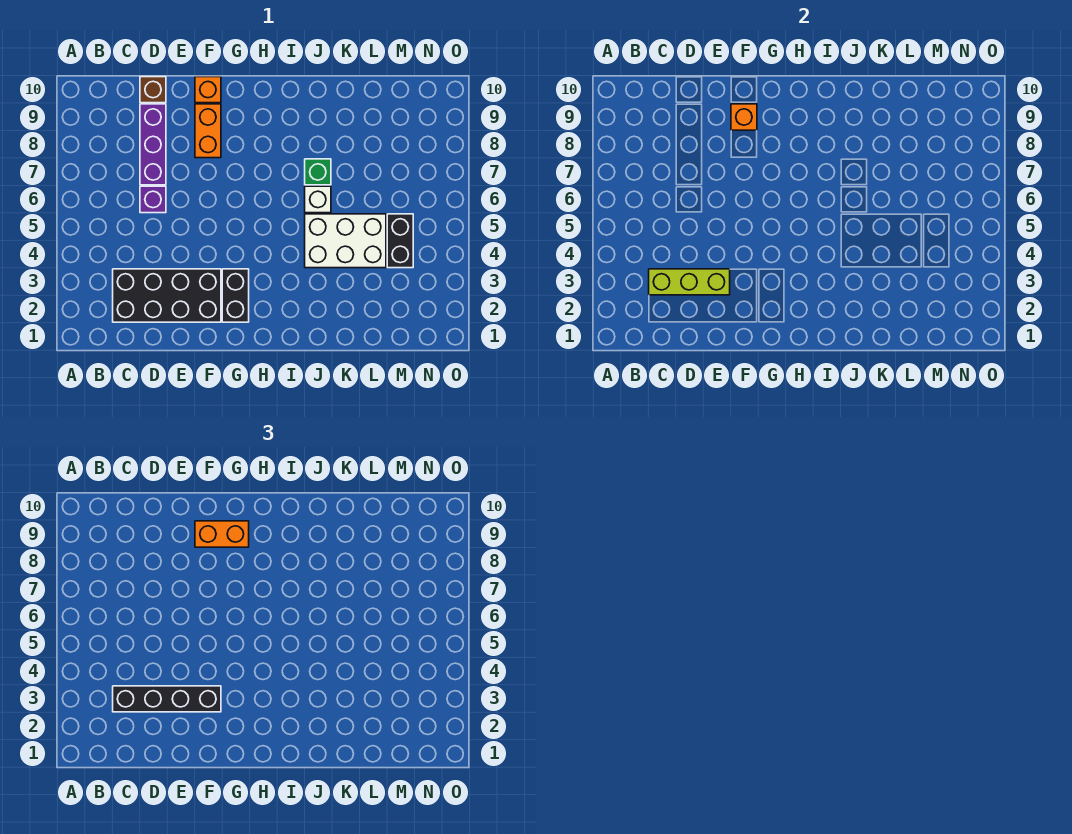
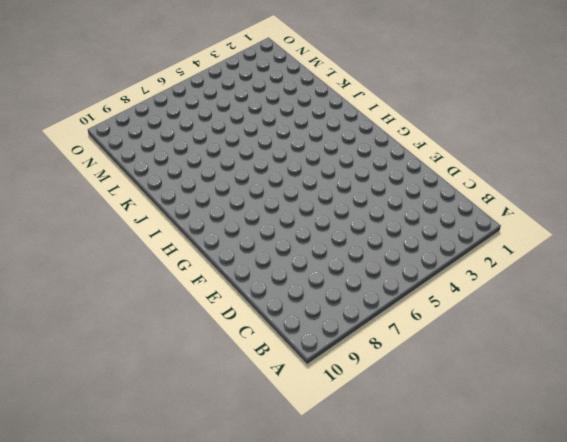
none -> black 2x4 brick [113,269,221,322]
none -> purple 1x1 brick [140,186,166,213]
none -> purple 1x3 brick [140,104,166,185]

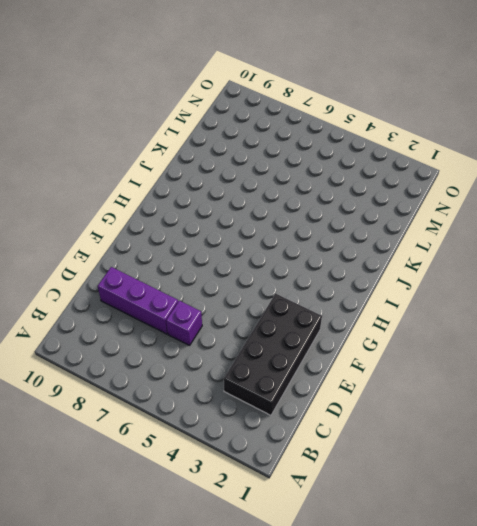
none -> brown 1x1 brick [140,77,166,103]
none -> orange 1x2 brick [195,104,221,158]
none -> orange 1x1 brick [195,77,221,103]

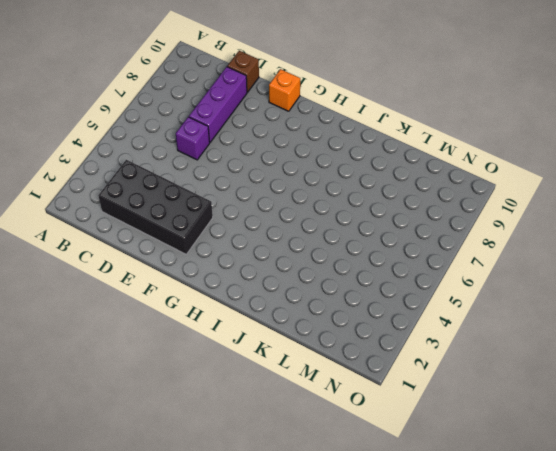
none -> orange 1x2 brick [195,104,221,158]
none -> black 1x2 brick [222,269,249,322]
none -> white 2x3 brick [305,214,386,268]

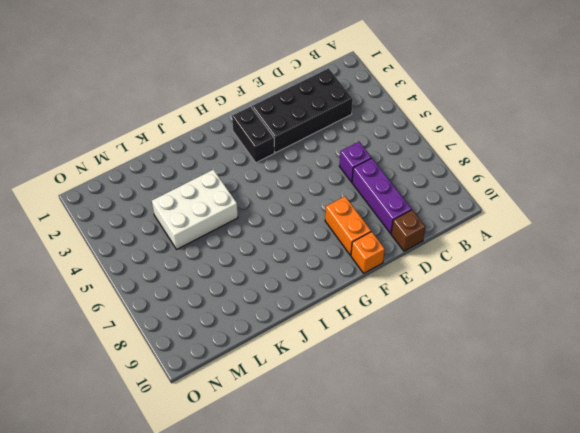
none -> white 1x1 brick [305,186,331,213]
none -> green 1x1 brick [305,159,331,185]
none -> black 1x2 brick [387,214,413,268]

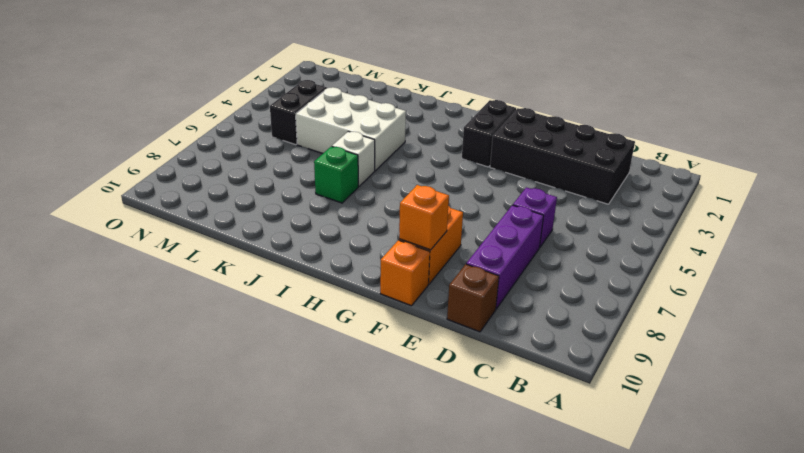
none -> lime 1x3 brick [649,269,730,295]
none -> black 1x4 brick [113,686,221,712]
none -> orange 1x2 brick [195,521,249,547]

